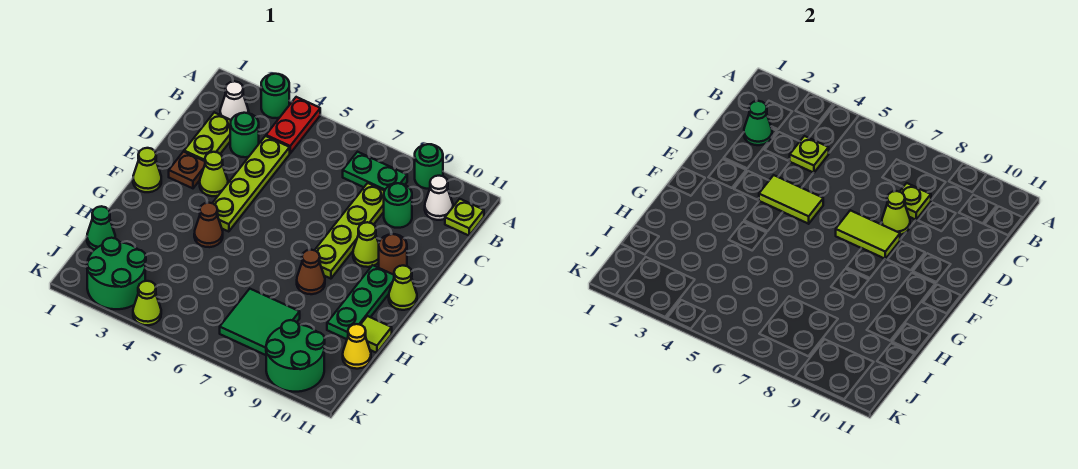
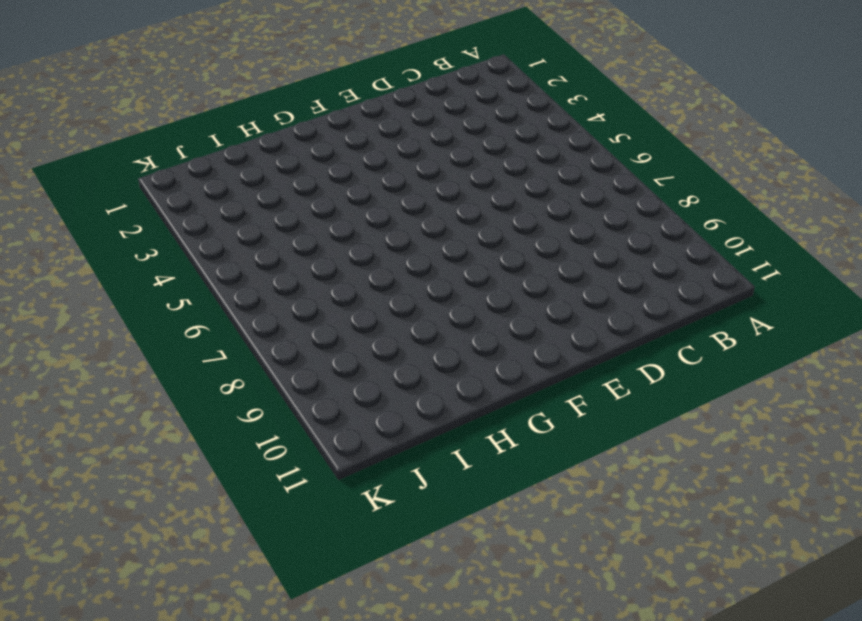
none -> green 1x1 round brick [261,74,289,118]
none -> red 1x2 plate [266,97,320,153]
none -> green 1x1 round brick [415,144,443,189]
none -> white 1x1 cone [220,81,249,120]

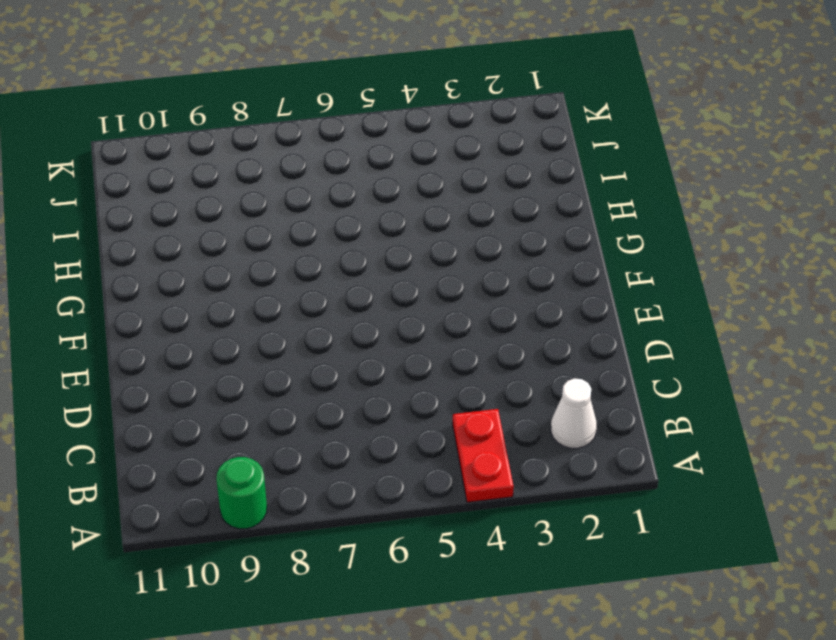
none -> green 1x1 round brick [261,74,289,118]
none -> green 1x2 plate [343,152,407,191]
none -> white 1x1 cone [425,176,453,220]
none -> lime 1x1 plate [445,199,484,236]

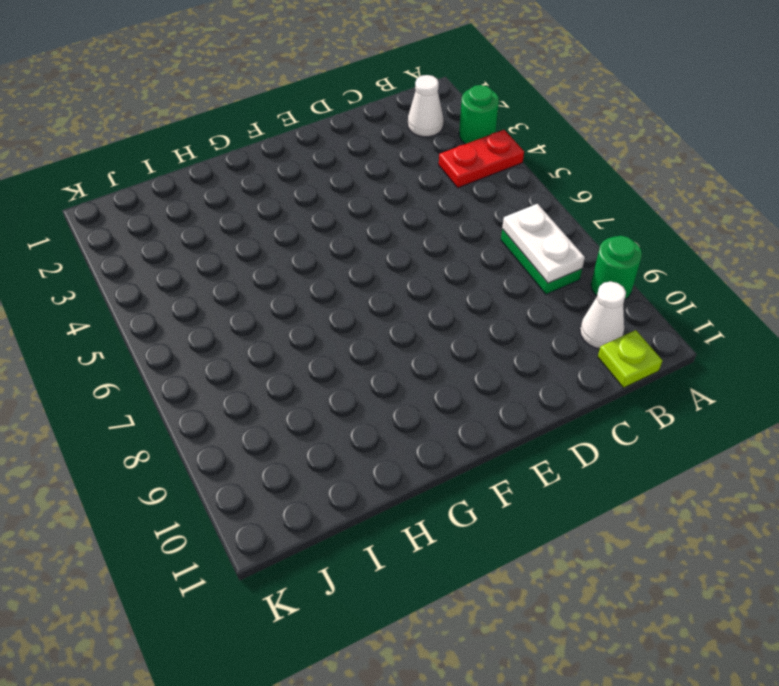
white 1x2 plate [502,204,585,283] -> none
none -> lime 1x2 plate [184,112,231,161]
none -> green 1x1 round brick [230,113,259,157]
none -> lime 1x4 plate [213,136,290,232]
none -> lime 1x4 plate [315,183,384,279]

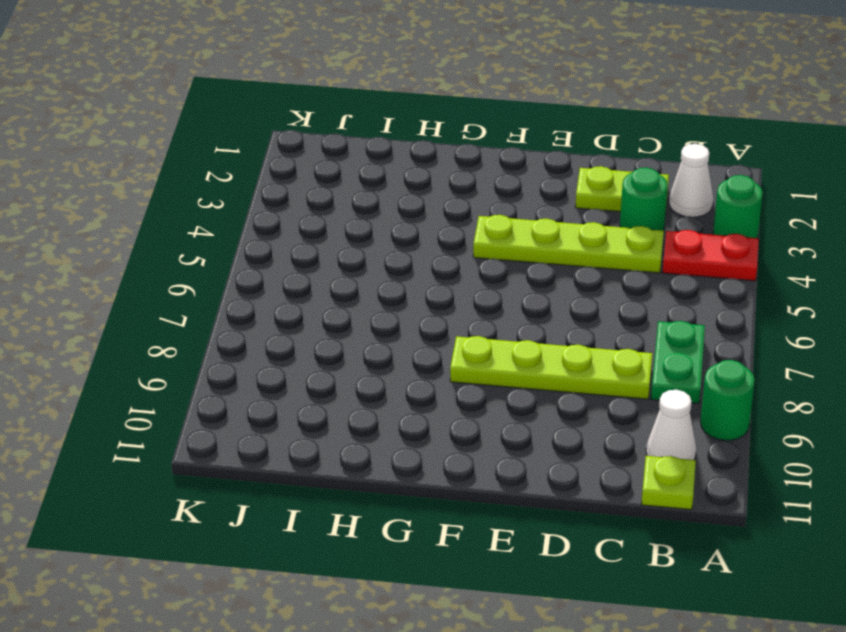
none -> green 1x1 round brick [384,183,412,228]
none -> brown 1x1 plate [169,152,205,188]
none -> lime 1x1 cone [200,152,228,196]
none -> lime 1x1 cone [353,222,379,267]

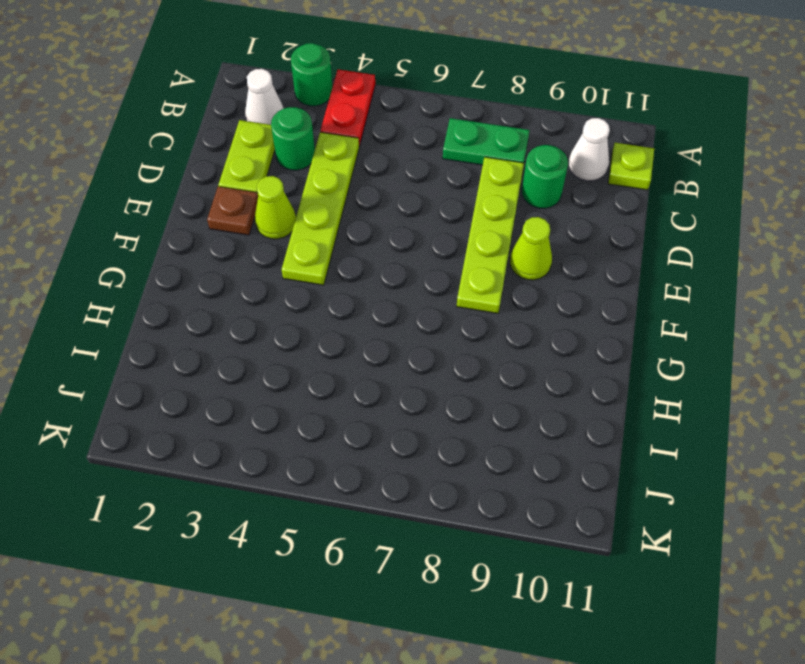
none -> green 1x1 round brick [415,144,443,189]
none -> brown 1x1 round brick [379,234,407,275]
none -> lime 1x1 cone [133,148,161,192]
none -> green 1x3 plate [327,265,394,339]

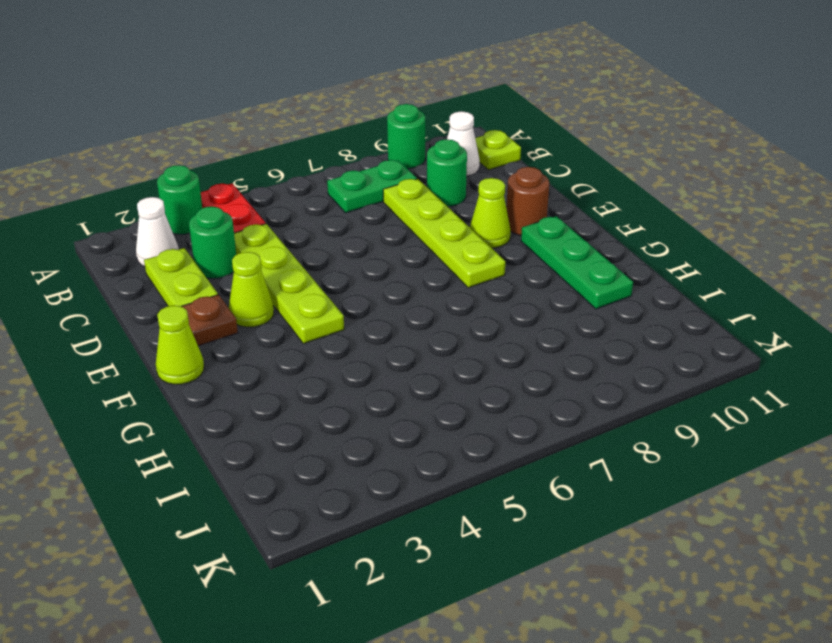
none -> lime 1x1 cone [389,266,417,310]
none -> brown 1x1 cone [194,203,223,247]
none -> brown 1x1 cone [297,250,325,294]
none -> lime 1x1 tile [361,316,392,353]

